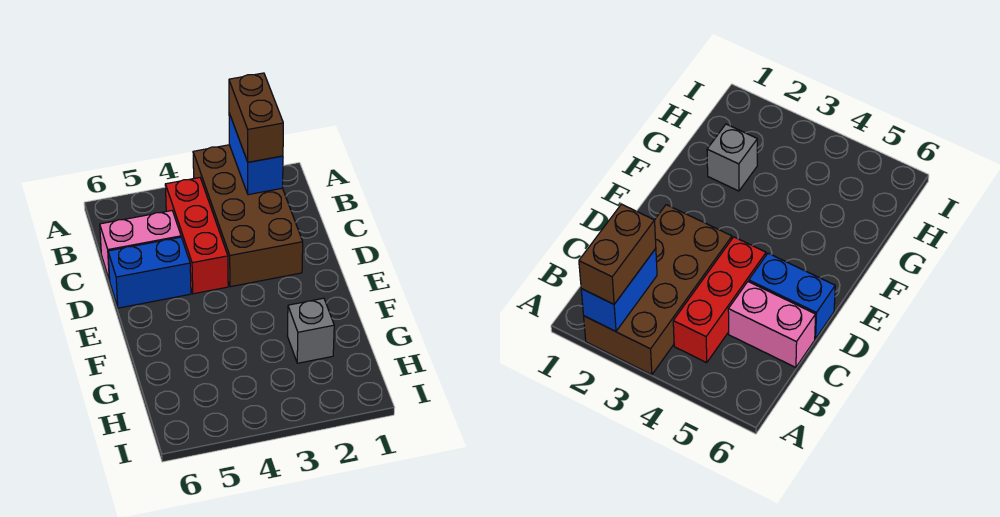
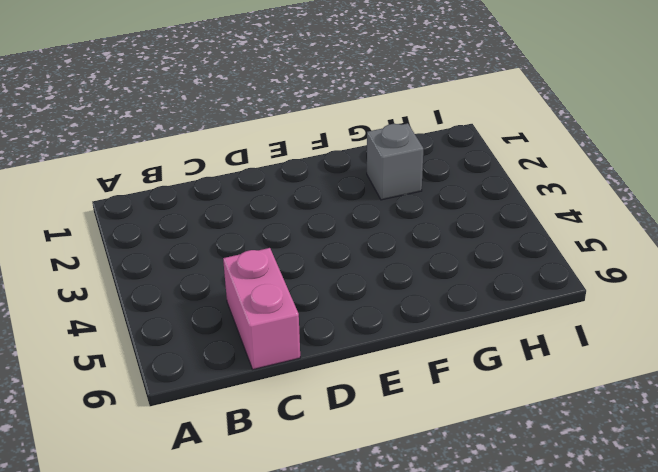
none -> brown 2x4 brick [193,145,303,287]
none -> red 1x3 brick [165,178,228,294]

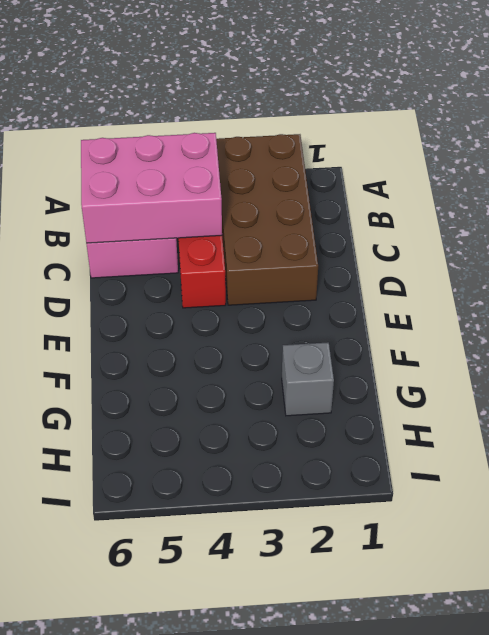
pink 2x3 brick [81,133,222,243] -> none
none -> blue 1x2 brick [108,237,191,308]
none -> blue 1x2 brick [229,113,283,195]

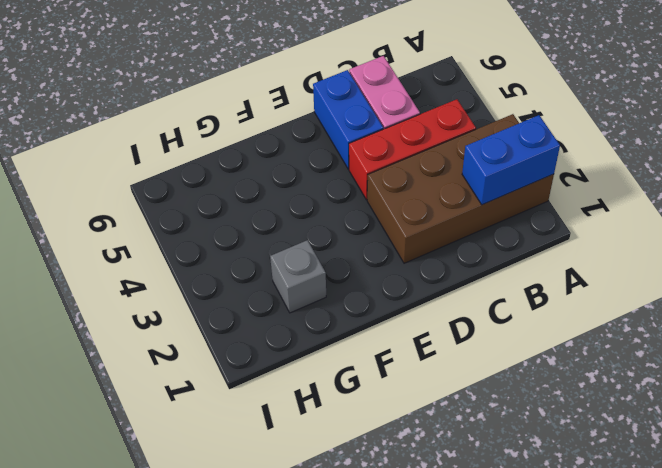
none -> brown 1x2 brick [229,73,283,162]

